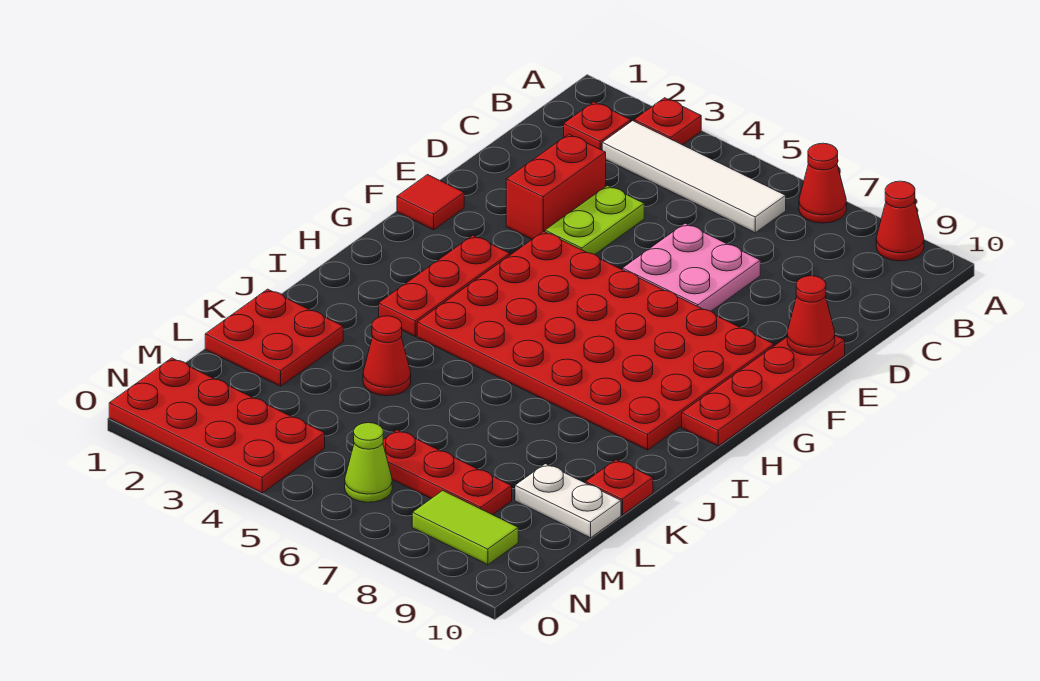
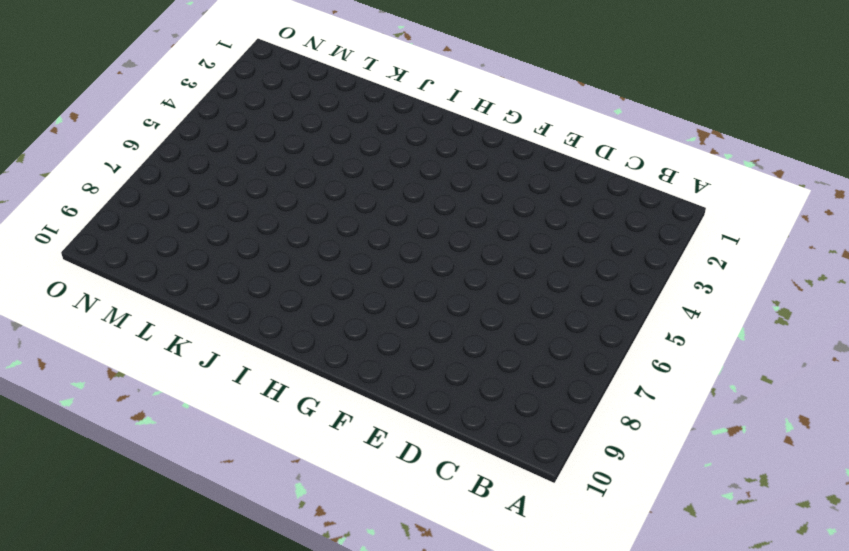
none -> red 1x1 plate [634,98,701,145]
none -> red 1x1 cone [799,143,847,223]
none -> red 1x1 cone [876,181,924,261]

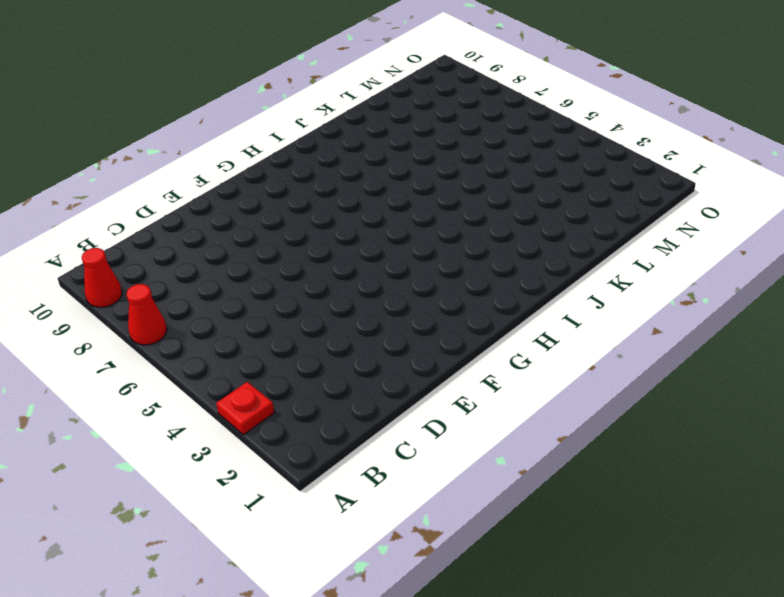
none -> red 1x1 plate [564,102,631,150]
none -> white 1x4 tile [602,121,786,233]
none -> red 1x2 brick [506,134,606,239]

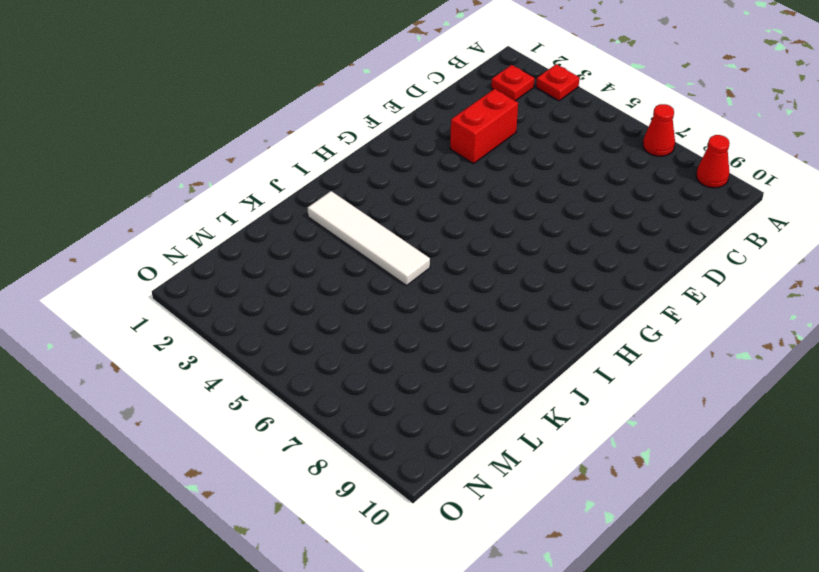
white 1x4 tile [308,191,430,286] -> white 1x4 tile moved to [602,121,786,233]
none -> lime 1x2 plate [545,186,644,254]
none -> pink 2x2 plate [623,223,760,311]
none -> red 1x4 plate [682,335,845,446]

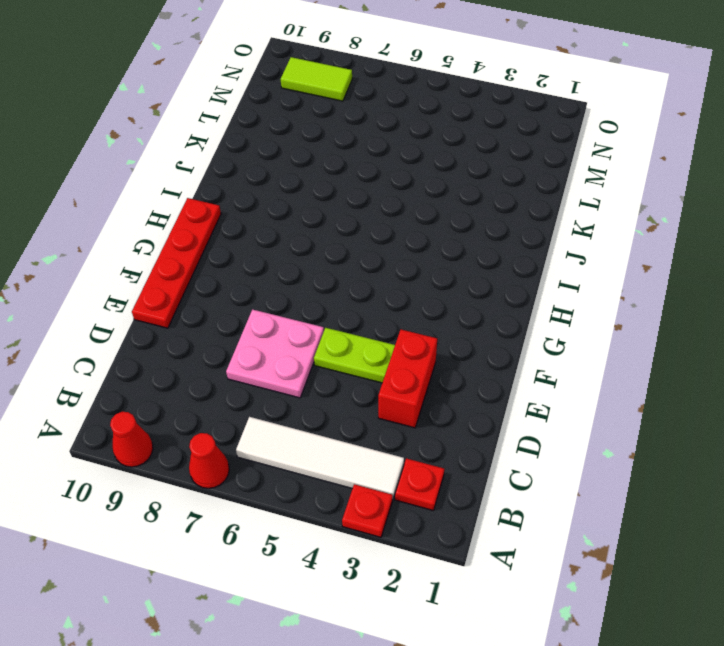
lime 1x2 plate [314,328,395,383] -> lime 1x2 plate turned to [545,186,644,254]
none -> red 1x1 tile [397,175,464,230]
none -> red 4x6 plate [417,231,774,450]
none -> red 1x3 plate [379,235,510,336]

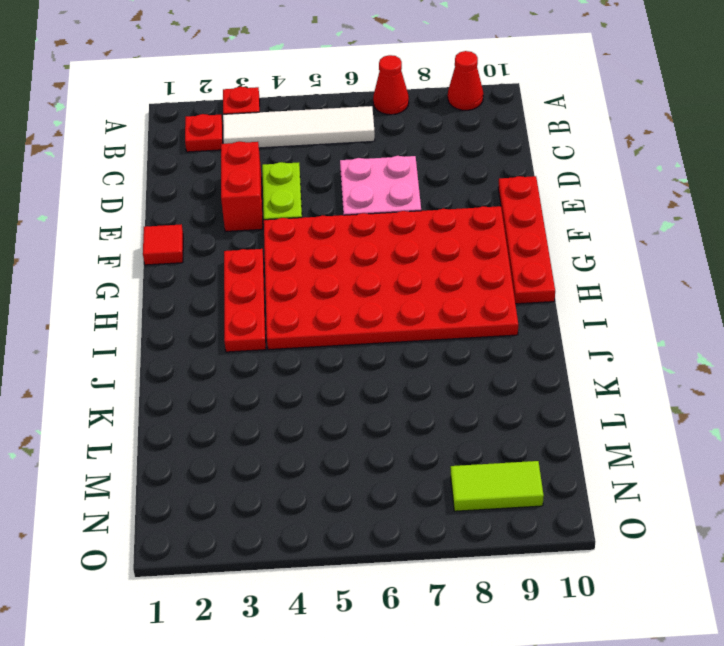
none -> red 2x2 plate [205,289,343,386]
none -> red 1x1 cone [363,316,411,396]
none -> red 1x1 plate [586,460,653,515]

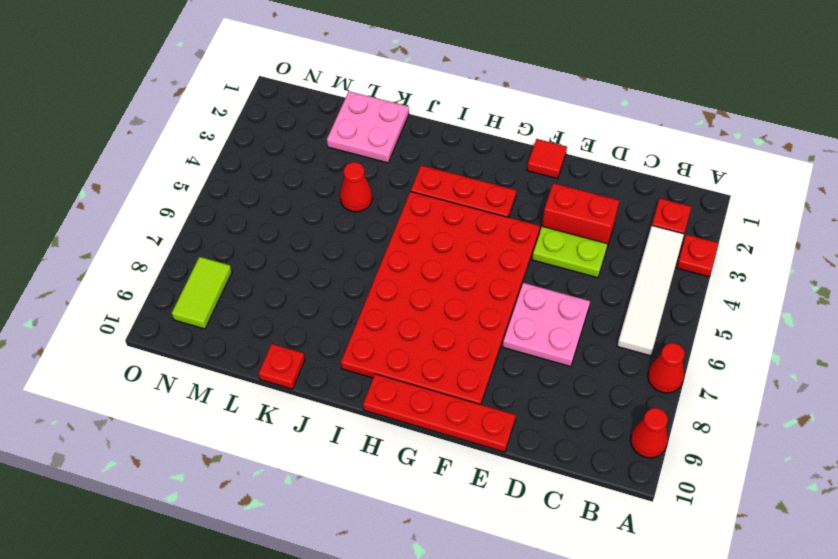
pink 2x2 plate [327,91,409,163] -> red 2x2 plate [205,289,343,386]
none -> white 1x2 plate [515,464,621,538]
none -> red 1x3 plate [383,430,512,515]
none -> red 2x4 plate [109,358,325,493]

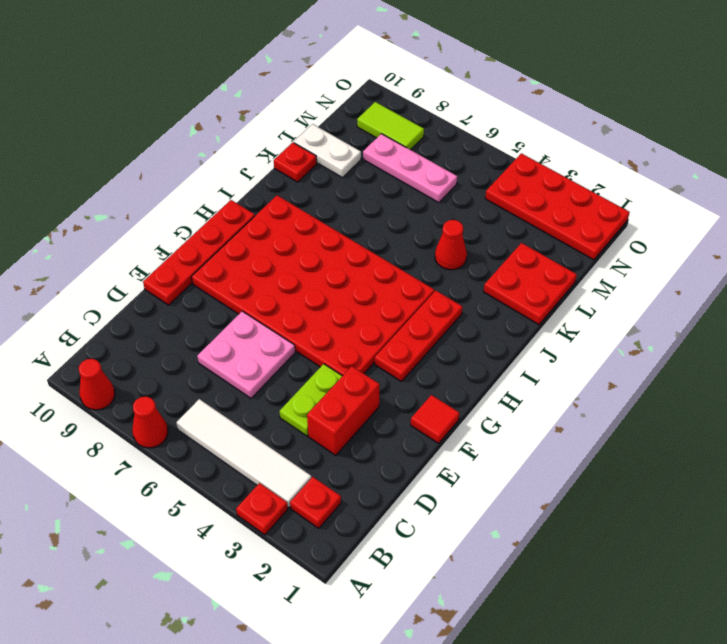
pink 1x3 plate [363,134,457,203] -> red 1x3 plate [383,430,512,515]
none -> lime 1x1 cone [345,423,392,502]
none -> red 1x1 cone [787,276,835,355]

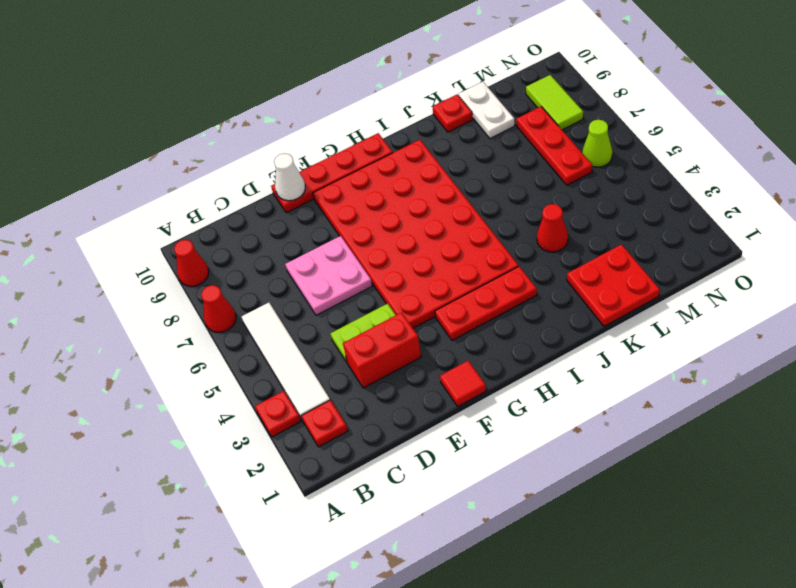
white 1x1 cone [274,153,305,201] -> red 1x1 cone [787,276,835,355]
none -> red 2x4 plate [109,358,325,493]

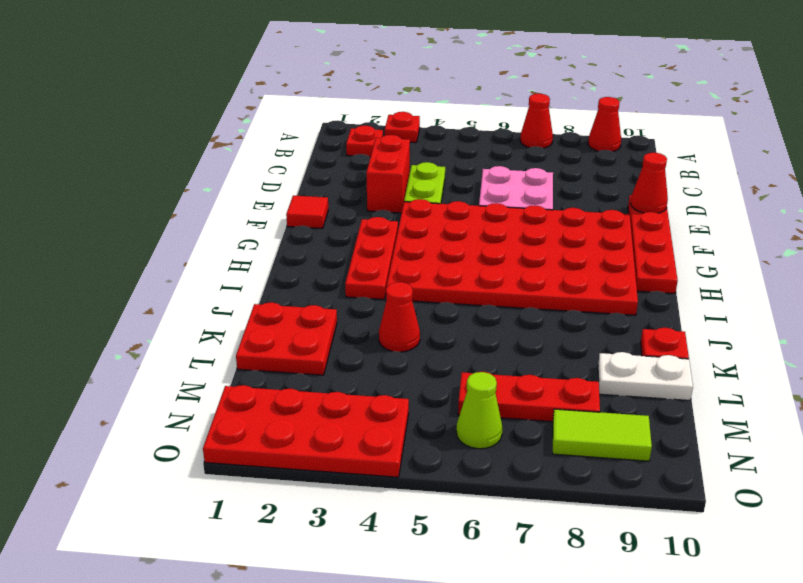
none -> white 1x4 tile [602,121,786,233]

